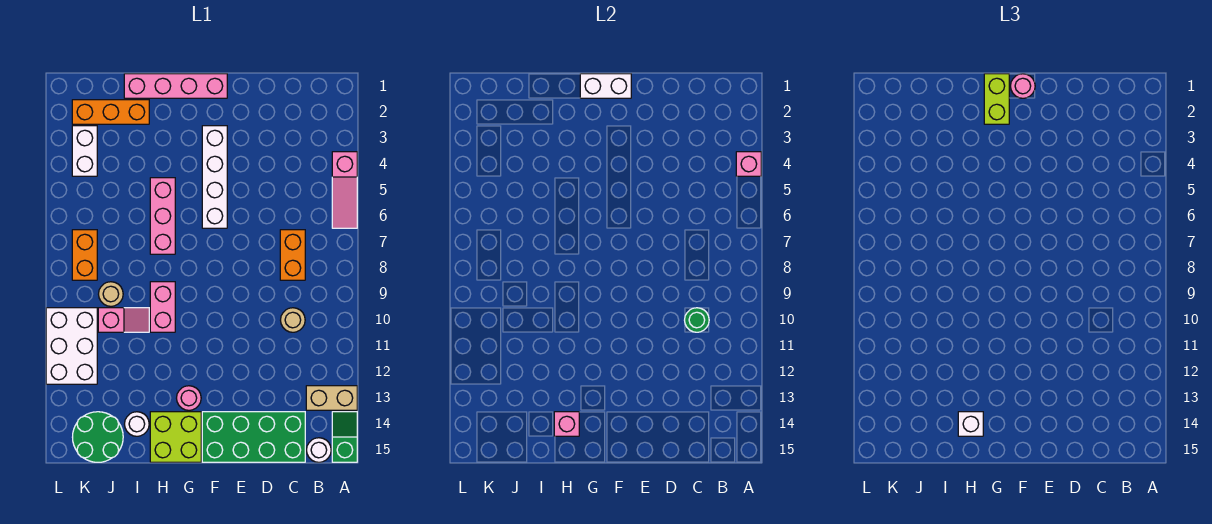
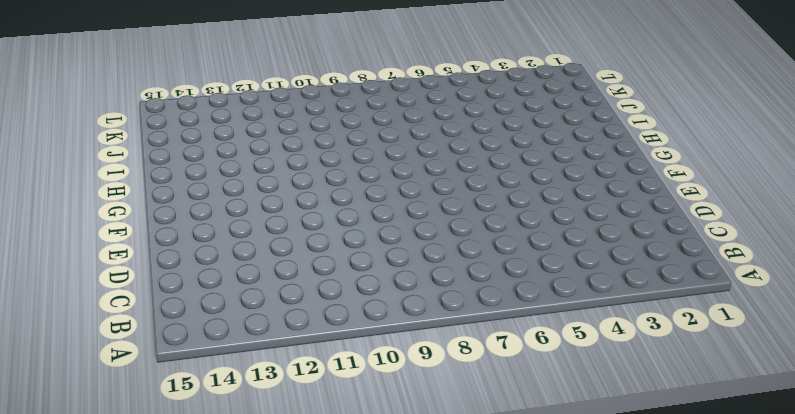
none -> pink 1x3 slope [332,152,357,228]
none -> tan 1x2 brick [306,386,357,410]
none -> green 1x2 slope [332,412,357,462]

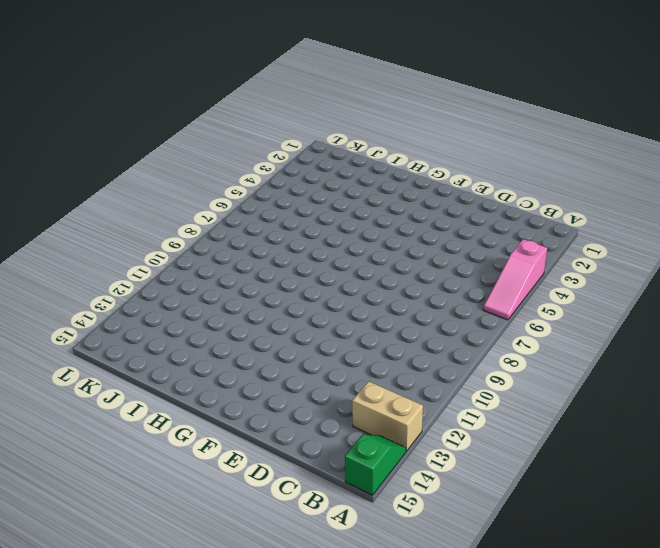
none -> white 1x1 round brick [307,438,331,462]
none -> orange 1x2 brick [280,230,305,280]
none -> tan 1x1 round brick [281,308,305,332]

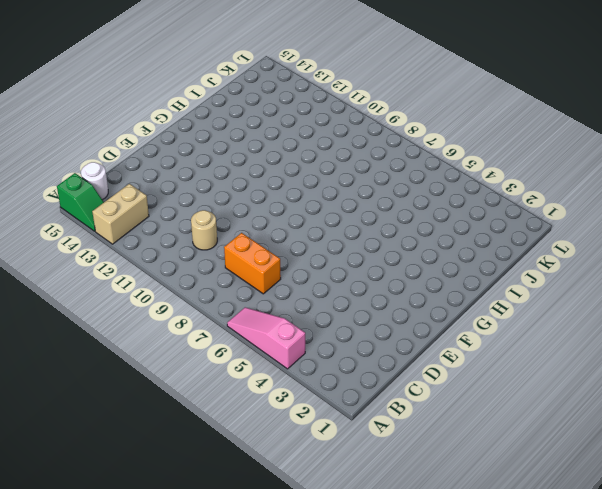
none -> green 2x4 brick [202,412,305,462]
none -> pink 1x4 brick [124,74,227,98]
none -> white 1x4 brick [202,126,227,228]

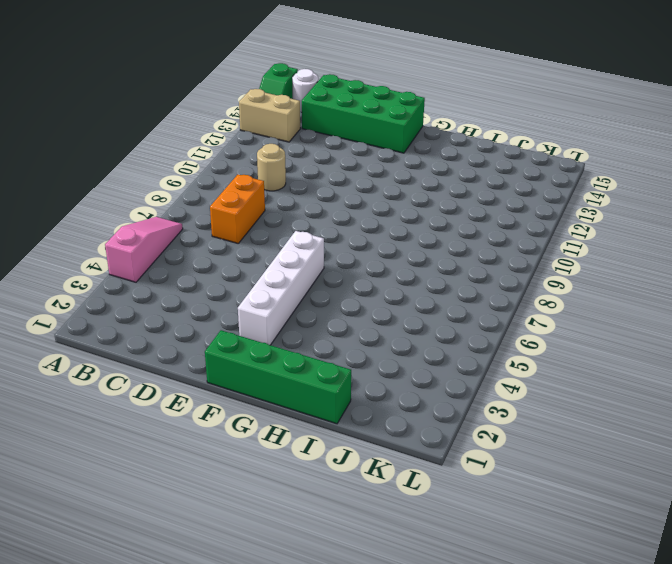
green 1x4 brick [205,330,351,424] -> pink 1x4 brick [124,74,227,98]
none -> pink 1x1 round brick [177,386,201,410]
none -> lime 2x2 brick [150,412,201,462]
none -> pink 1x3 brick [150,178,175,254]

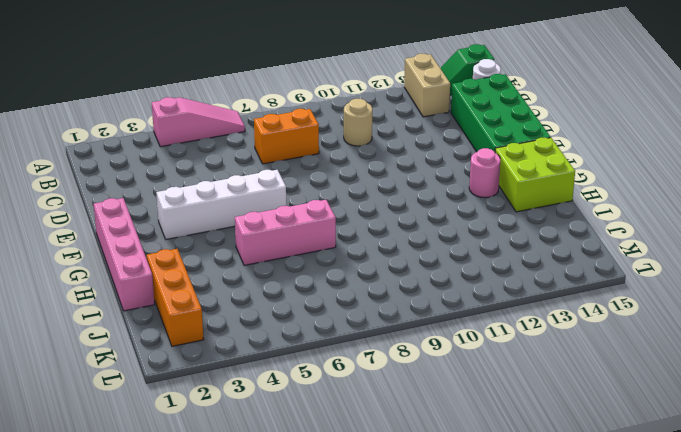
none -> pink 1x2 brick [150,282,175,332]
none -> pink 1x2 slope [98,308,149,332]
none -> white 1x1 round brick [125,412,149,436]

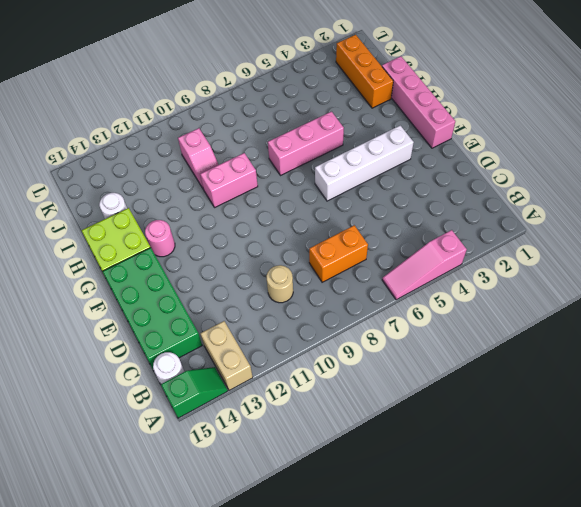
none -> tan 1x1 round brick [99,282,123,306]
none -> green 2x2 round brick [73,412,123,462]
none -> white 1x2 brick [72,126,97,176]

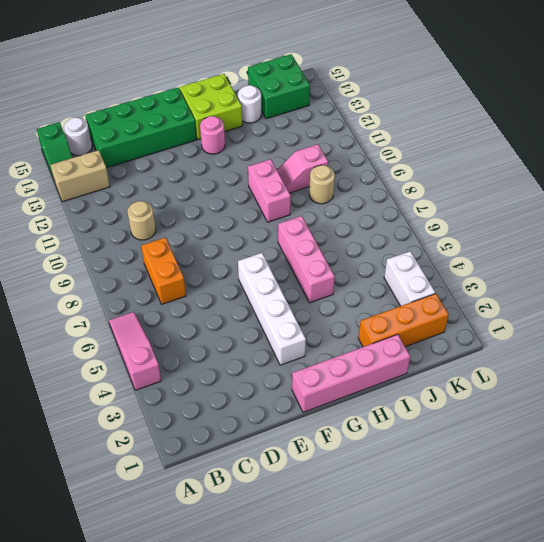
green 2x2 brick [248,54,310,119] -> green 2x2 round brick [73,412,123,462]
none -> orange 1x2 brick [72,230,97,280]
none -> white 2x3 brick [46,308,97,384]
none -> pink 1x1 brick [736,152,761,176]

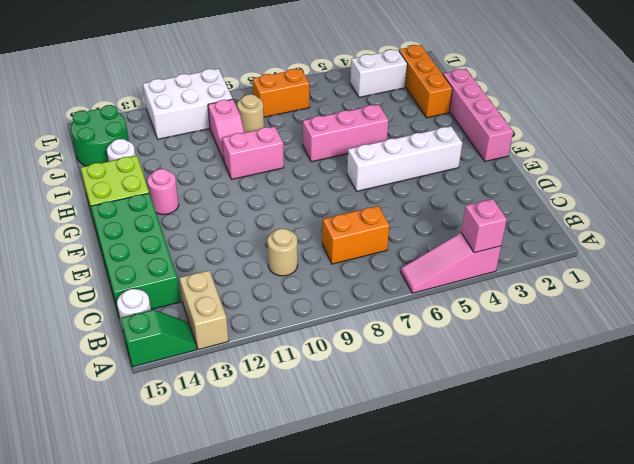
none -> green 1x1 round brick [685,308,709,332]
none -> white 1x2 brick [580,74,631,98]
none -> pink 1x1 brick [554,412,579,436]

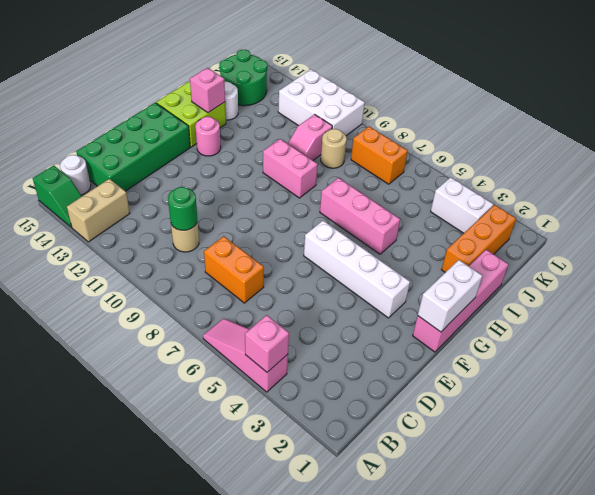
none -> pink 1x1 round brick [1011,74,1035,98]
none -> lime 1x2 brick [984,74,1009,124]
none -> white 1x1 brick [958,412,983,436]

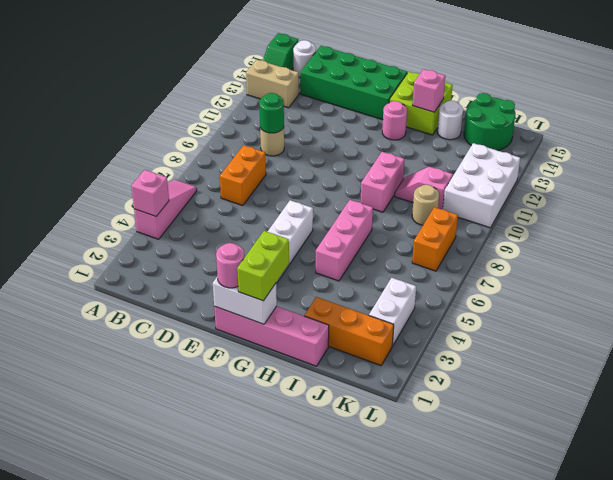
none -> white 1x1 brick [958,412,983,436]

